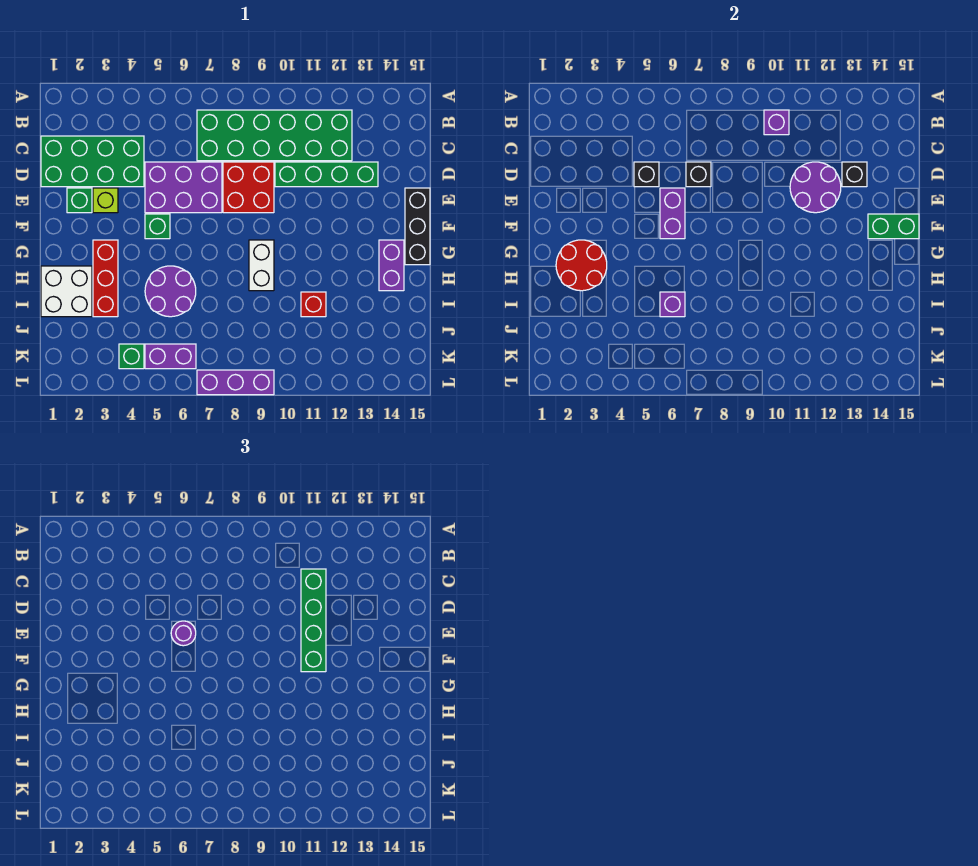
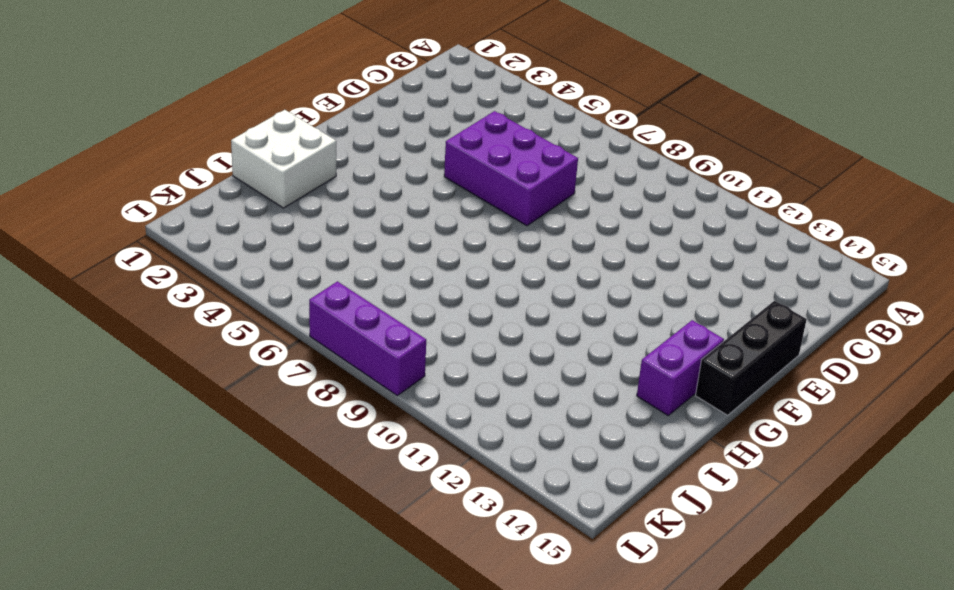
none -> green 2x6 brick [197,110,352,161]
none -> green 2x4 brick [41,136,144,187]
none -> red 2x2 brick [223,162,274,213]

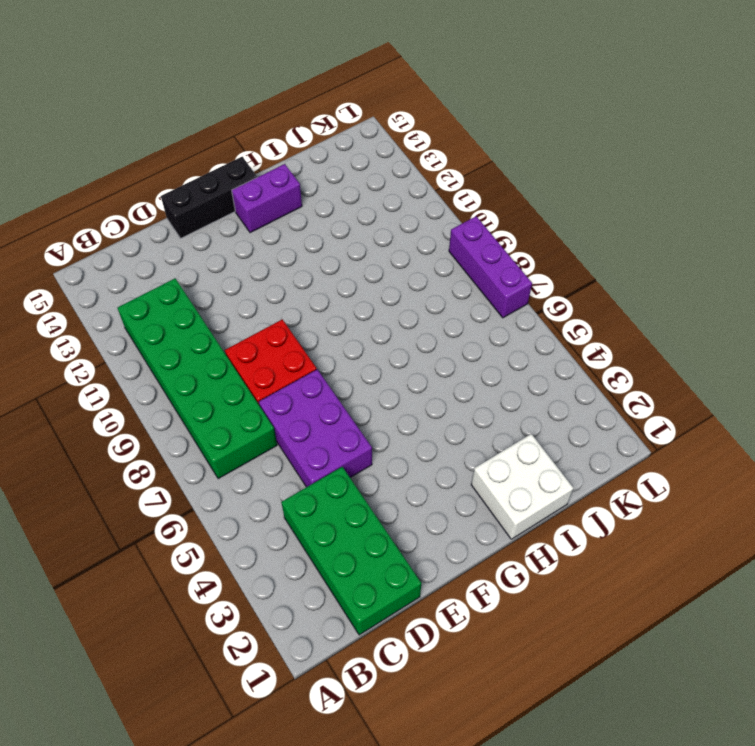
none -> green 1x4 brick [275,162,378,187]
none -> green 1x1 brick [67,188,92,213]
none -> lime 1x1 brick [93,188,118,213]

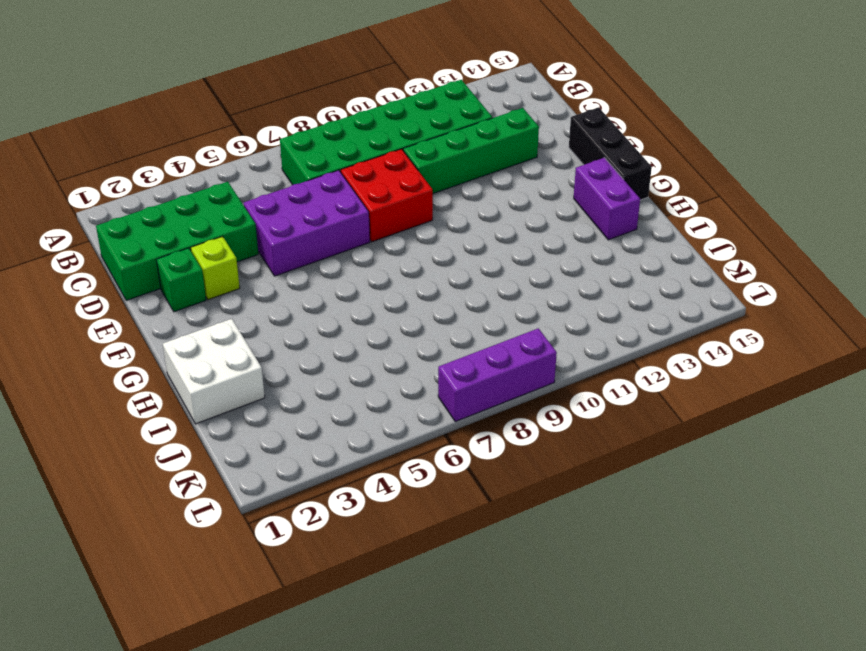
none -> green 1x1 brick [145,214,170,239]
none -> red 1x3 brick [93,240,118,317]
none -> white 1x2 brick [249,240,274,291]

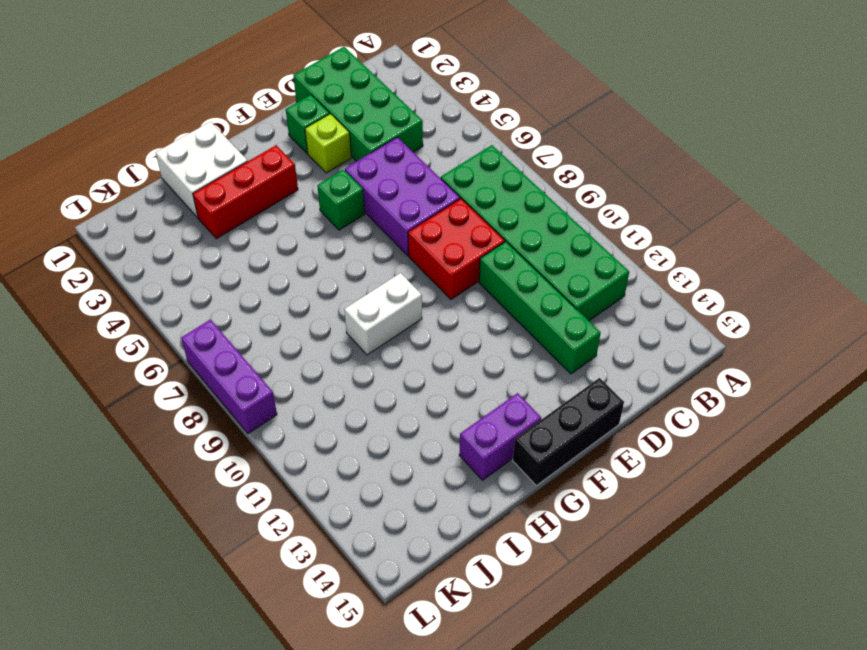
none -> purple 2x2 round brick [145,266,196,317]
none -> red 1x1 brick [301,292,326,317]
none -> green 1x1 brick [119,344,144,369]

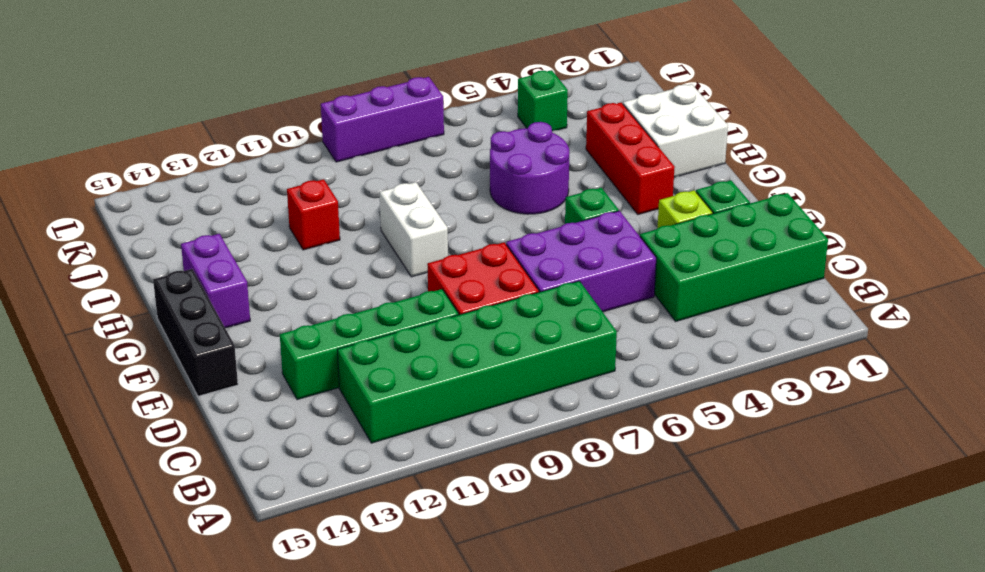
none -> purple 1x2 brick [145,344,196,369]
none -> purple 1x1 brick [764,110,789,135]
none -> black 1x1 brick [634,162,659,187]

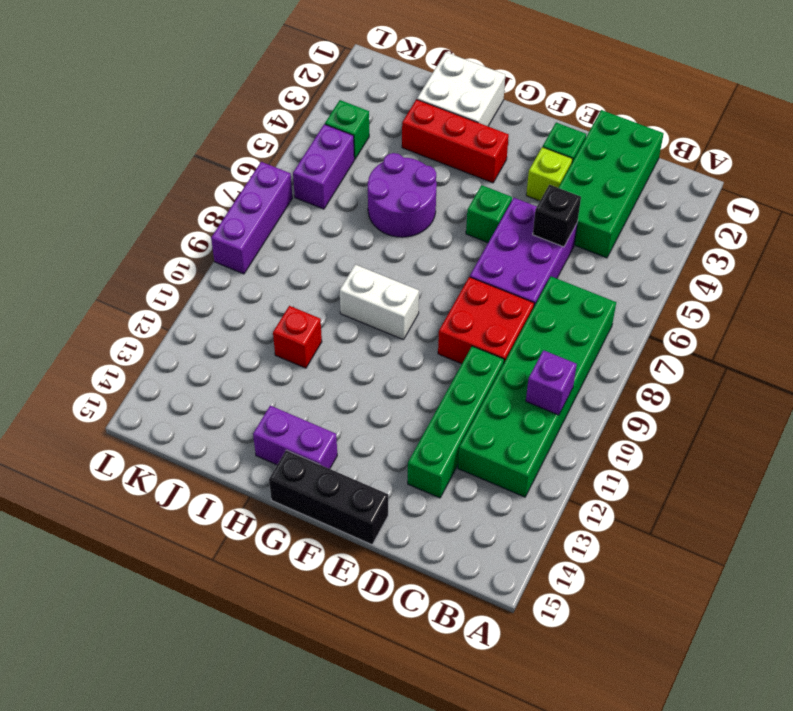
none -> black 1x1 brick [686,162,711,187]
none -> purple 2x2 round brick [790,162,841,213]
none -> black 1x1 brick [842,162,867,187]

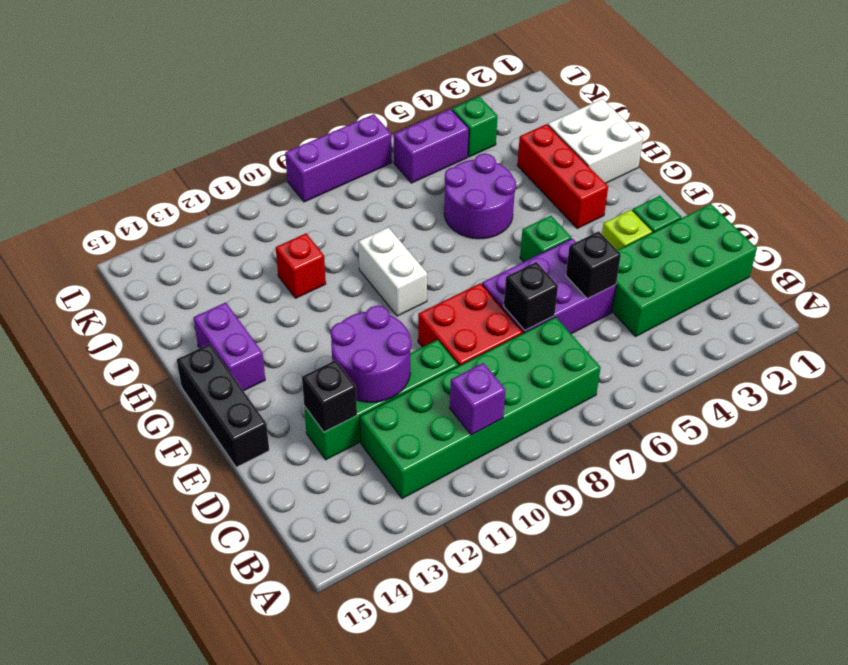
none -> purple 1x2 brick [660,188,685,239]
none -> green 1x2 brick [868,214,919,239]
none -> red 2x2 round brick [556,240,607,291]

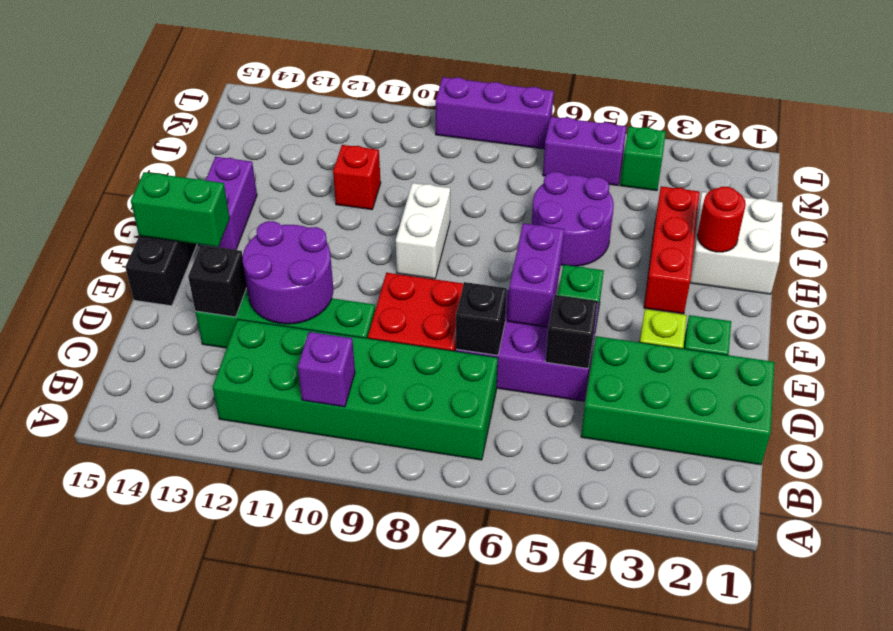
red 1x1 round brick [697,187,746,252] -> red 2x2 round brick [556,240,607,291]
none -> purple 1x1 brick [660,292,685,317]
none -> green 1x4 brick [301,569,326,672]
none -> purple 1x1 round brick [171,621,196,646]

